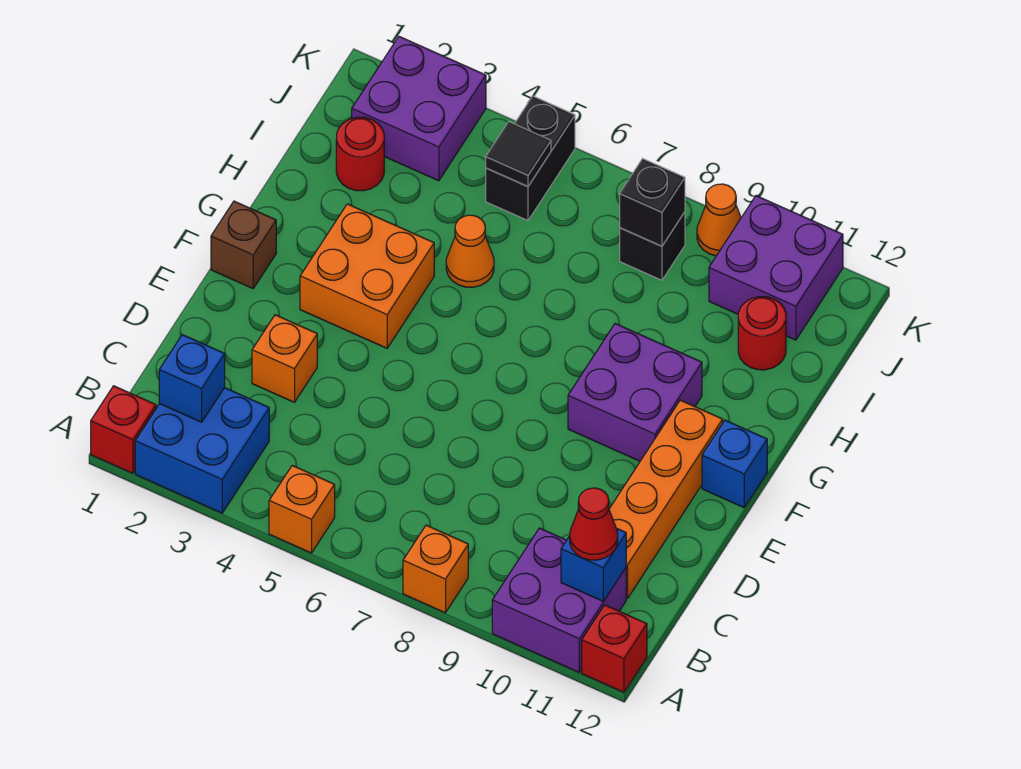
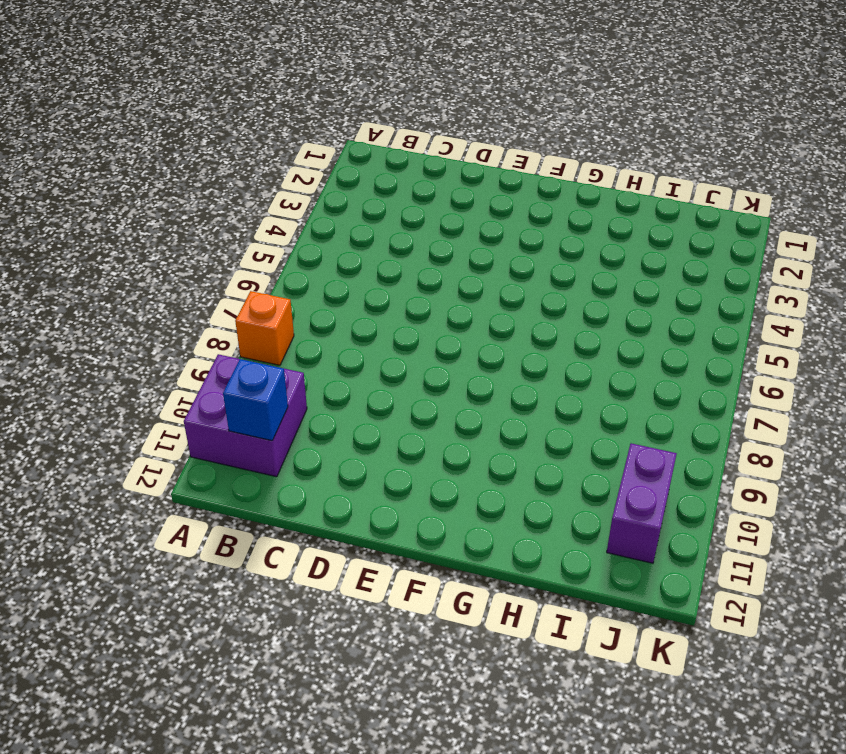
purple 1x2 brick [607,443,677,563] -> purple 2x2 brick [709,196,843,340]
none -> red 1x1 brick [91,386,156,473]
none -> blue 2x2 brick [135,388,269,513]
none -> orange 1x1 brick [269,466,335,553]

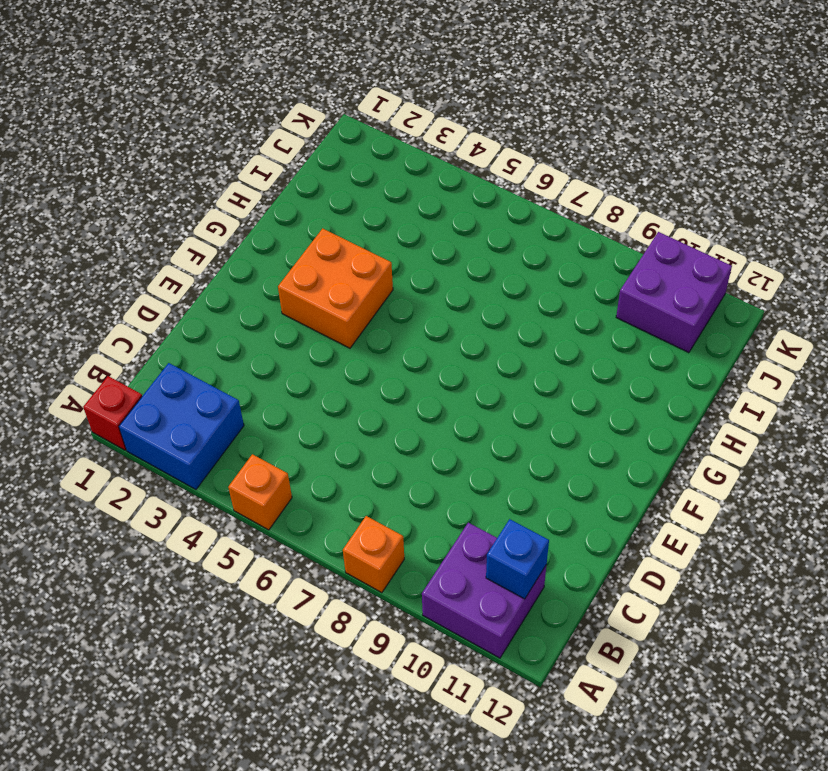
none -> red 1x1 brick [582,605,647,692]
none -> orange 1x4 brick [609,400,723,599]
none -> orange 1x1 brick [252,315,317,402]

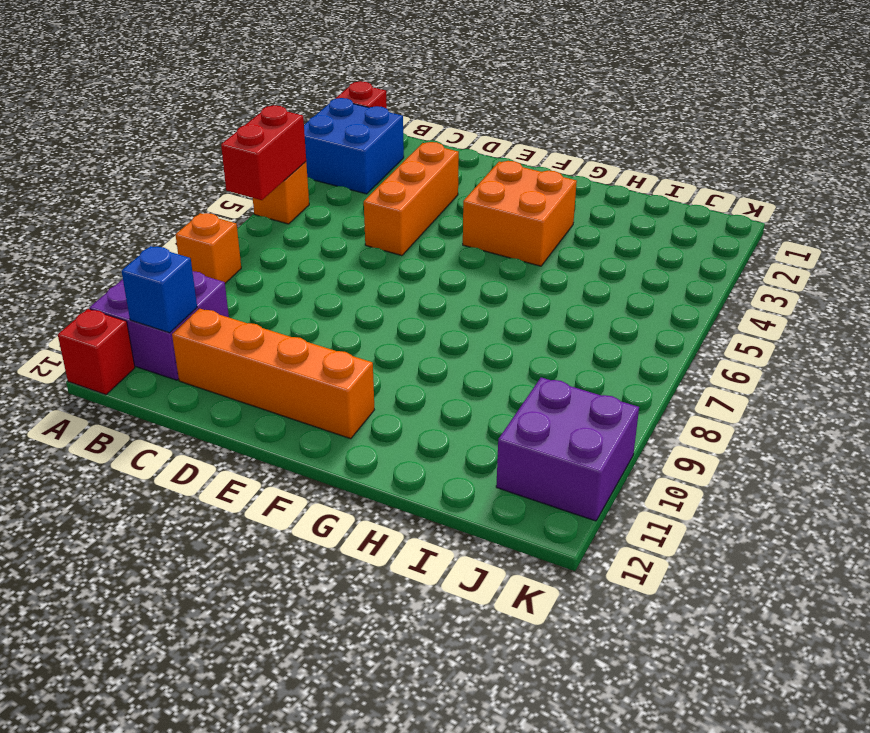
red 1x2 brick [221,105,306,200] -> none
orange 1x3 brick [364,142,459,256] -> orange 1x1 brick [252,315,317,402]
none -> brown 1x1 brick [211,201,276,289]
none -> purple 2x2 brick [568,324,702,461]
none -> blue 1x1 brick [702,420,767,508]

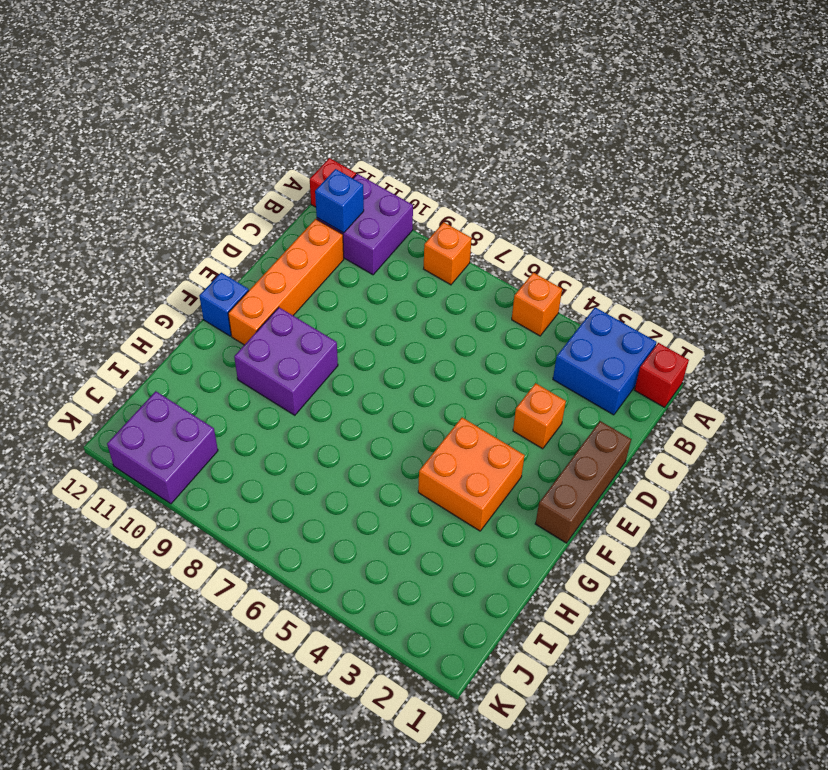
brown 1x3 brick [535,421,631,543] -> brown 1x1 brick [211,201,276,289]
none -> orange 1x1 cone [446,215,494,287]
none -> red 1x1 round brick [336,117,384,191]
none -> red 1x1 round brick [738,297,786,370]

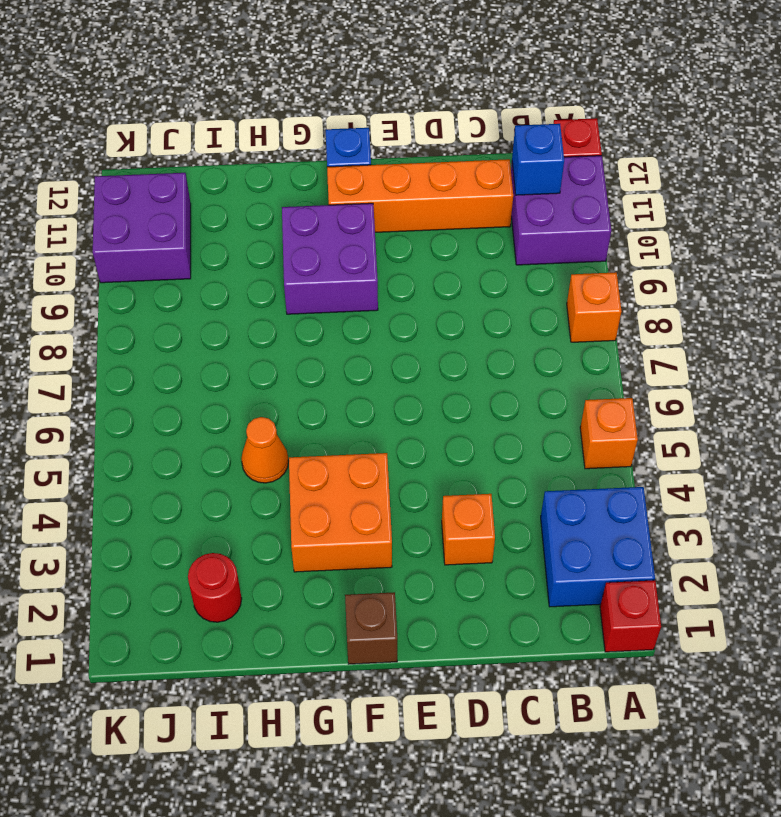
none -> red 1x1 round brick [738,297,786,370]
none -> purple 2x2 brick [352,37,486,181]
none -> black 1x2 brick [486,96,575,220]

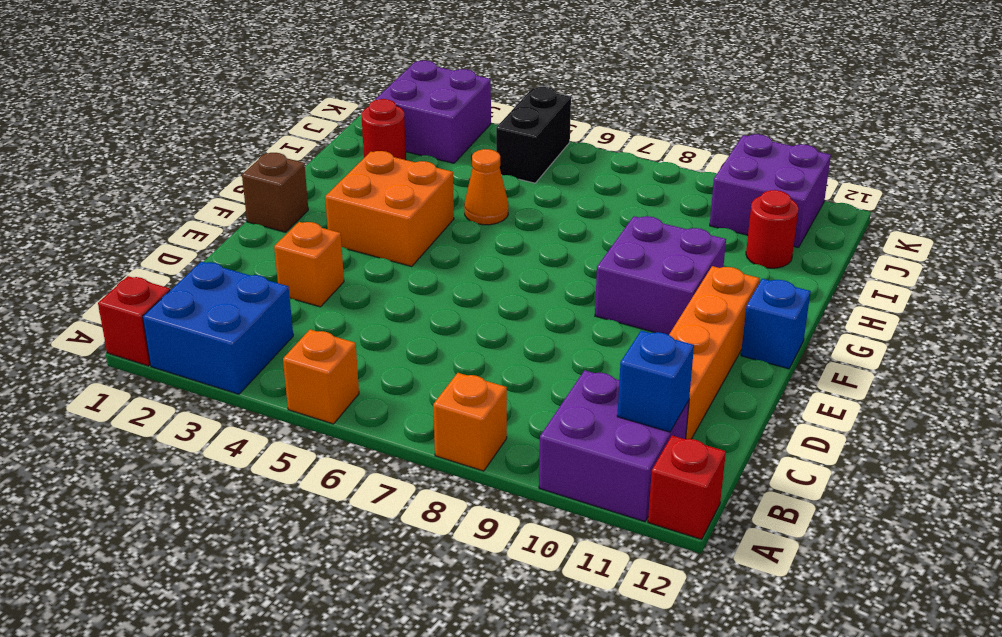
none -> black 1x1 brick [620,212,685,280]
none -> orange 1x1 cone [697,184,741,256]
none -> blue 1x1 brick [159,335,225,422]

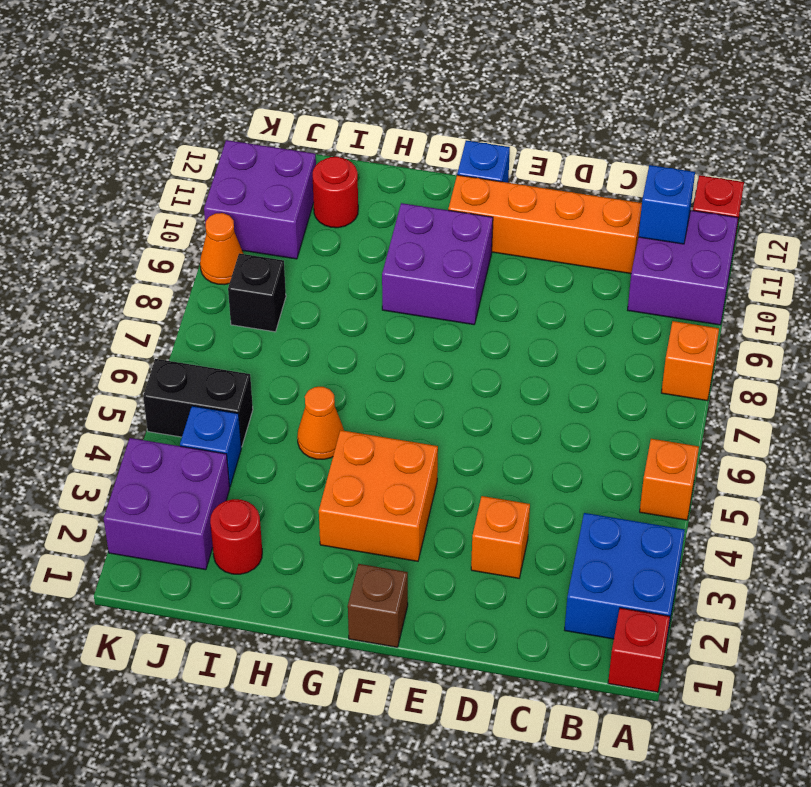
blue 1x1 brick [180,406,241,487] -> blue 1x1 brick moved to [159,335,225,422]
none -> black 1x1 tile [486,122,551,186]
none -> black 1x1 brick [620,159,685,246]
none -> red 1x1 cone [570,488,618,560]

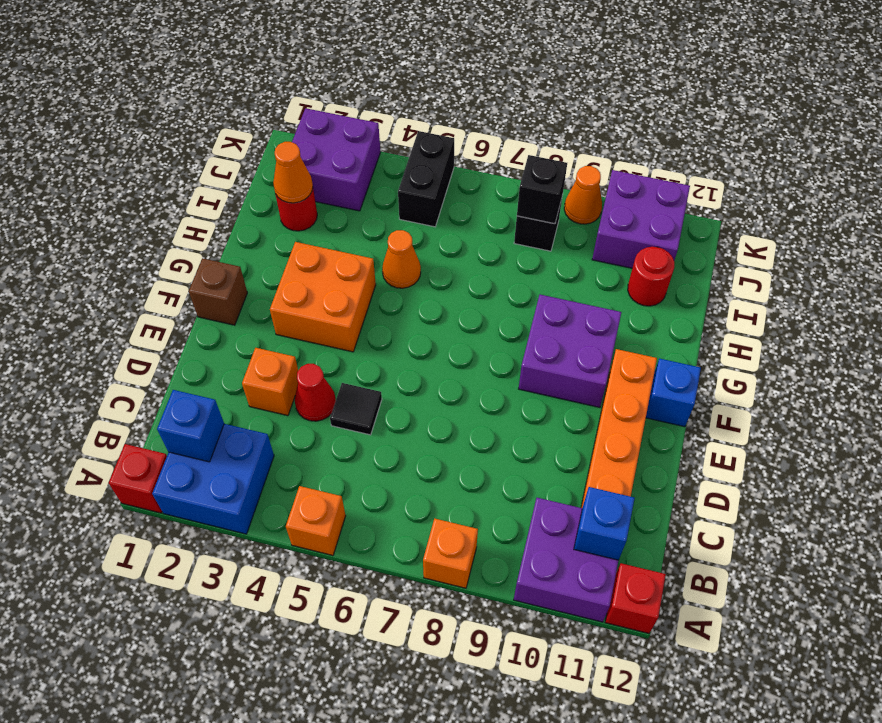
red 1x1 cone [295,364,336,421] -> red 1x1 cone moved to [570,488,618,560]
black 1x1 tile [330,383,382,435] -> black 1x1 tile moved to [486,122,551,186]
orange 1x1 cone [273,142,313,203] -> none

